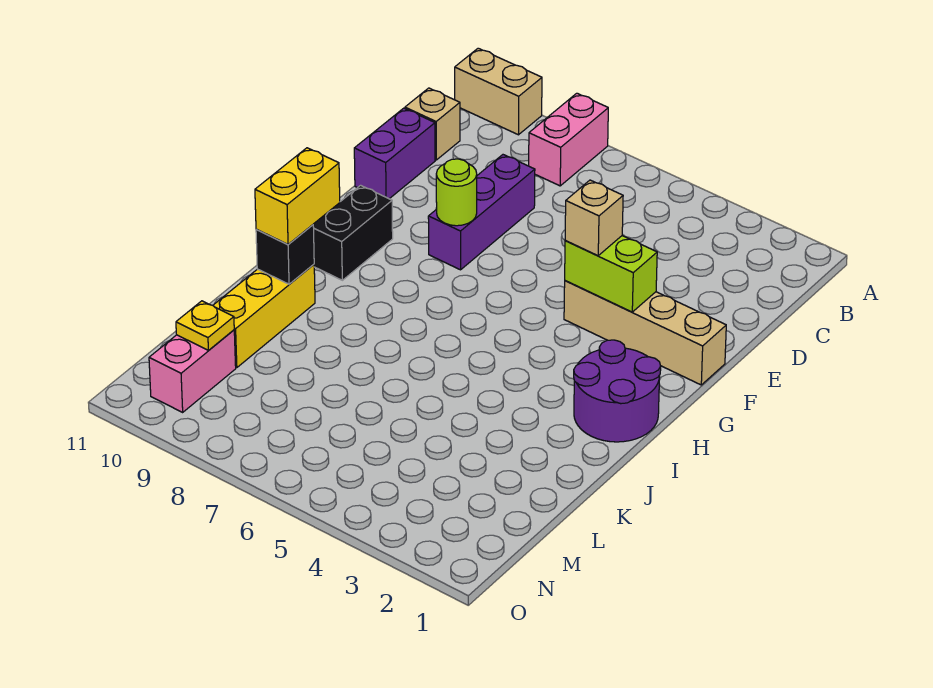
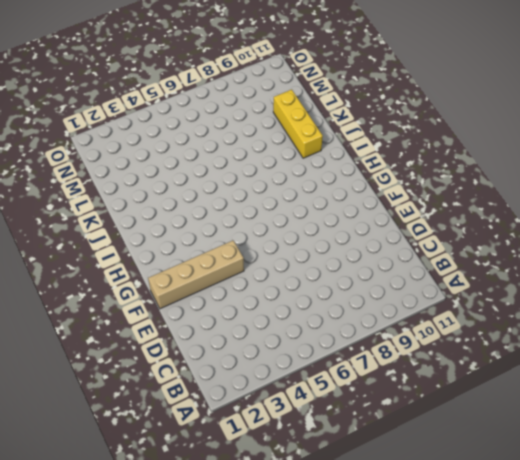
none -> pink 1x2 brick [529,93,608,186]
none -> tan 1x2 brick [455,48,542,135]
none -> tan 1x1 brick [405,88,460,160]

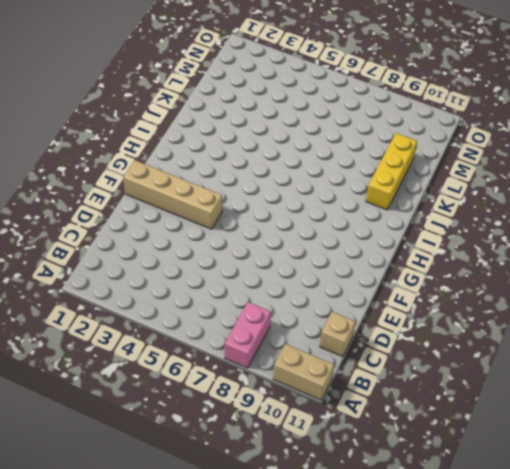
none -> purple 1x3 brick [428,155,535,270]
none -> purple 1x2 brick [354,108,435,199]
none -> black 1x2 brick [313,185,393,280]

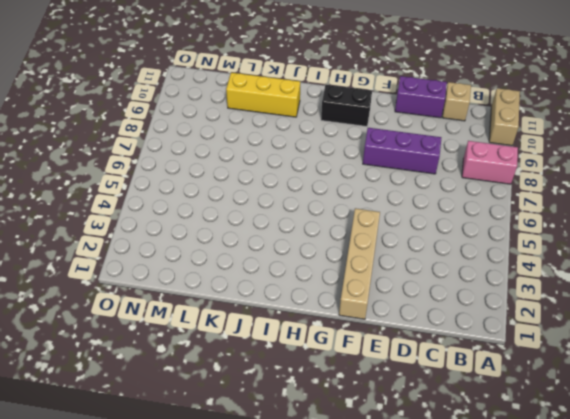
none -> purple 2x2 round brick [574,340,661,442]
none -> pink 1x2 brick [149,330,236,412]
none -> lime 1x2 brick [565,236,657,312]

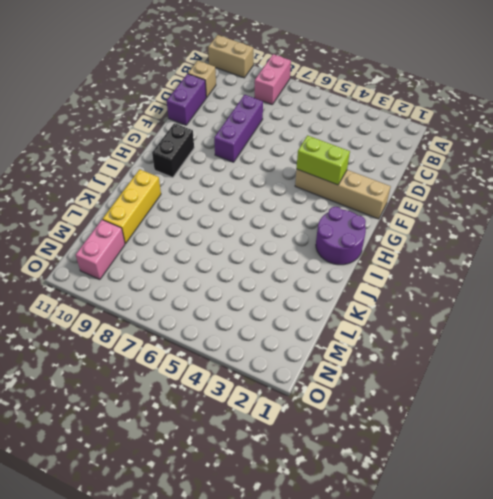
none -> lime 1x1 round brick [436,159,477,226]
none -> black 1x1 brick [256,225,314,284]
none -> yellow 1x1 plate [176,301,234,350]

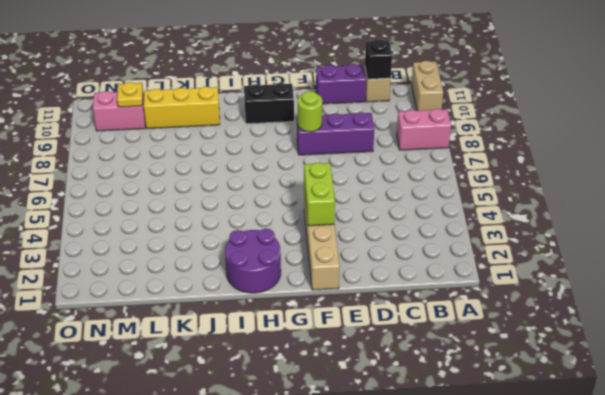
black 1x1 brick [365,39,392,79] -> black 1x1 brick moved to [256,225,314,284]
none -> tan 1x1 brick [565,180,623,256]
none -> yellow 1x2 brick [255,148,340,244]

